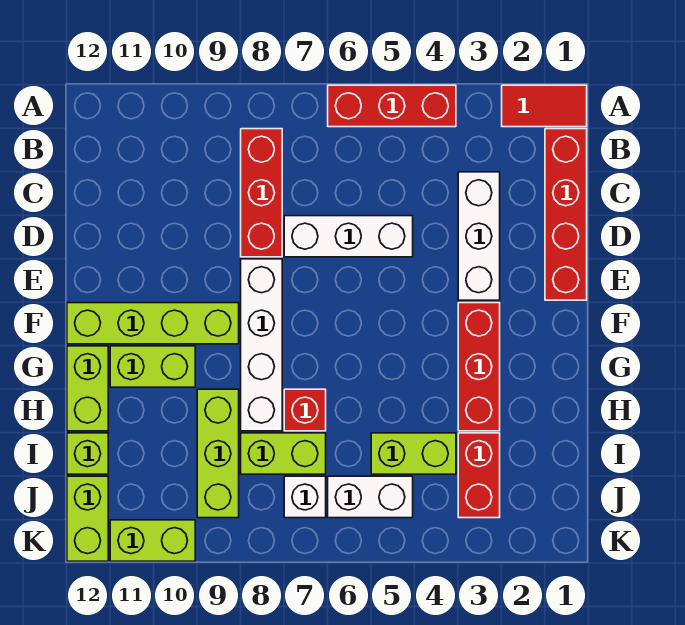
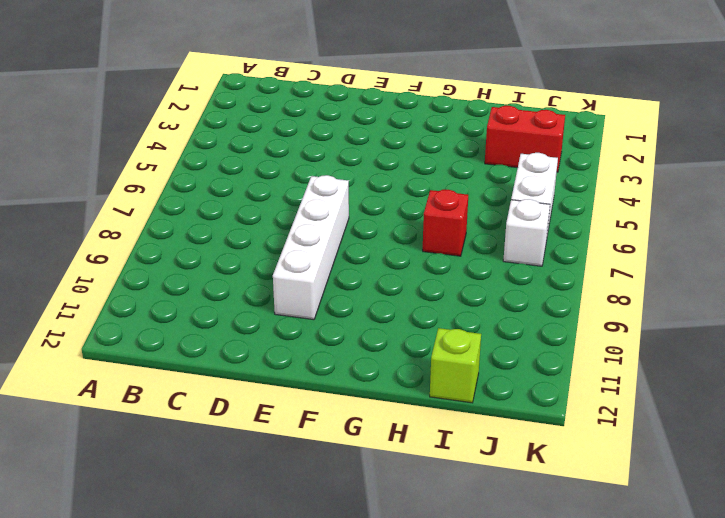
white 1x4 brick [273,175,349,320] -> white 1x4 brick turned to [241,259,282,431]
none -> red 1x2 tile [502,85,587,127]
none -> red 1x3 brick [328,85,456,127]
none -> red 1x4 brick [545,129,587,300]

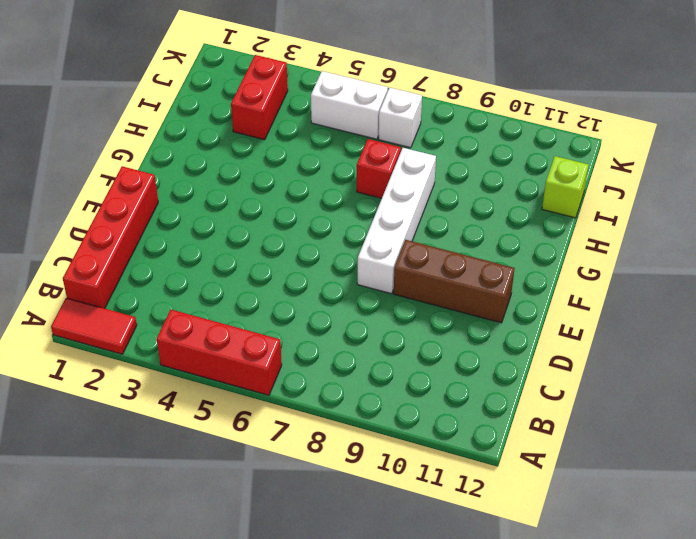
brown 1x3 brick [394,240,515,323] -> none
none -> red 1x3 brick [241,129,282,257]
none -> white 1x3 brick [458,172,500,300]
none -> white 1x3 brick [284,216,413,257]

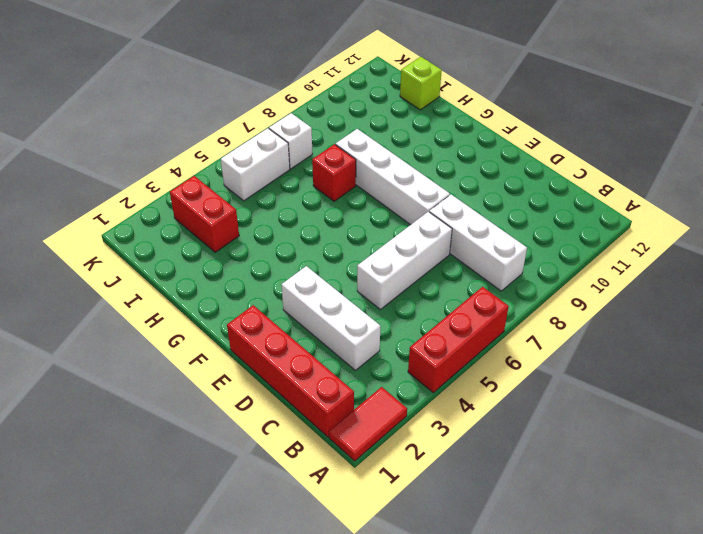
white 1x3 brick [429,195,527,291] -> red 1x3 brick [241,129,282,257]
none -> red 1x3 brick [458,303,500,431]
none -> lime 1x4 brick [67,303,239,344]
none -> lime 1x2 brick [110,346,195,387]

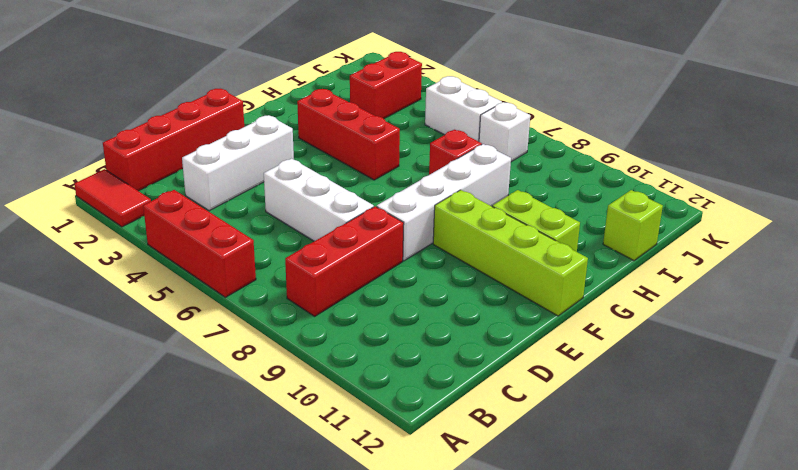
red 1x3 brick [297,89,400,180] -> red 1x3 brick turned to [458,303,500,431]
none -> lime 1x2 brick [67,346,108,431]
none -> lime 1x3 brick [197,389,239,518]
none -> lime 1x2 brick [371,433,456,474]

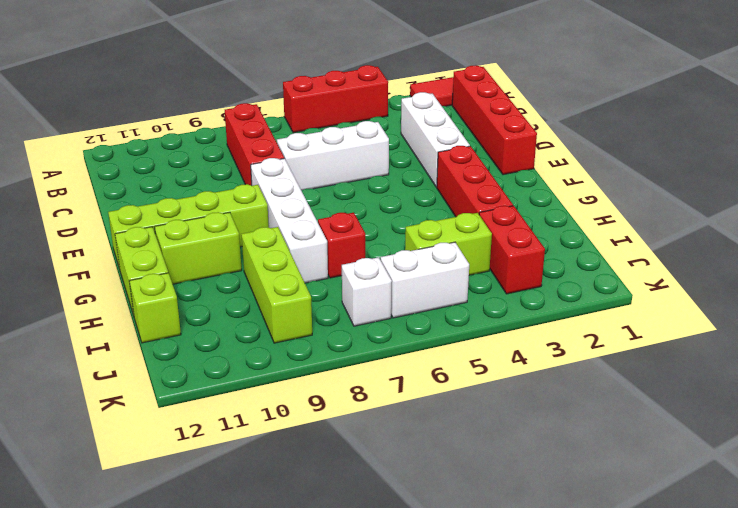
none -> lime 1x2 brick [241,433,326,474]
none -> lime 1x2 brick [67,476,108,561]
none -> lime 1x2 brick [110,520,195,561]

